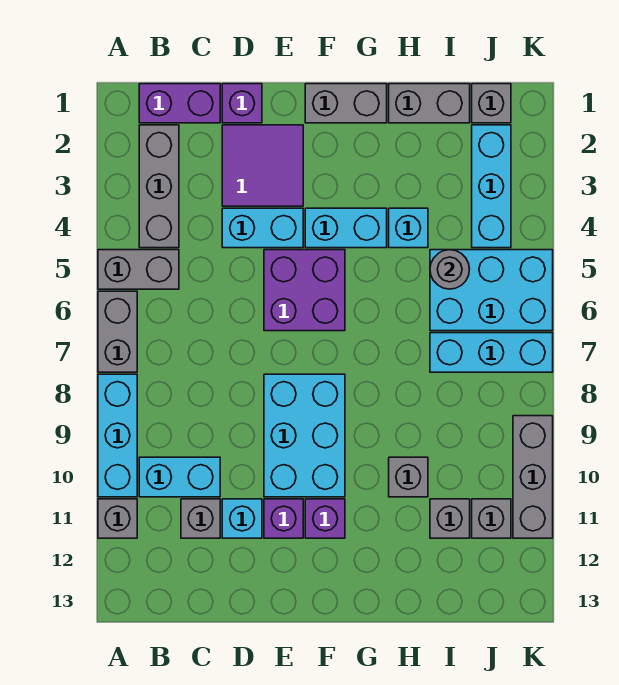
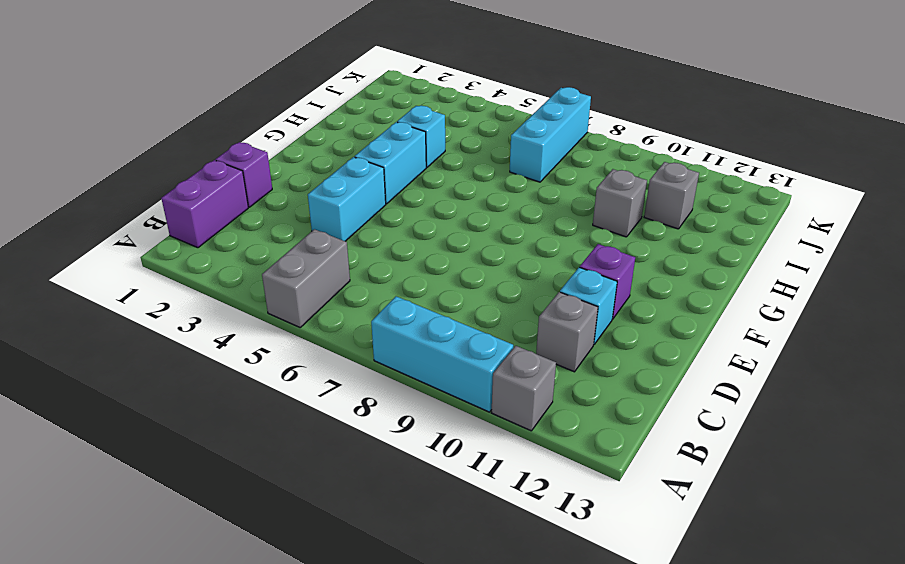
none -> grey 1x2 brick [98,291,137,372]
none -> grey 1x3 brick [139,125,179,248]
none -> cyan 1x2 brick [139,457,220,497]

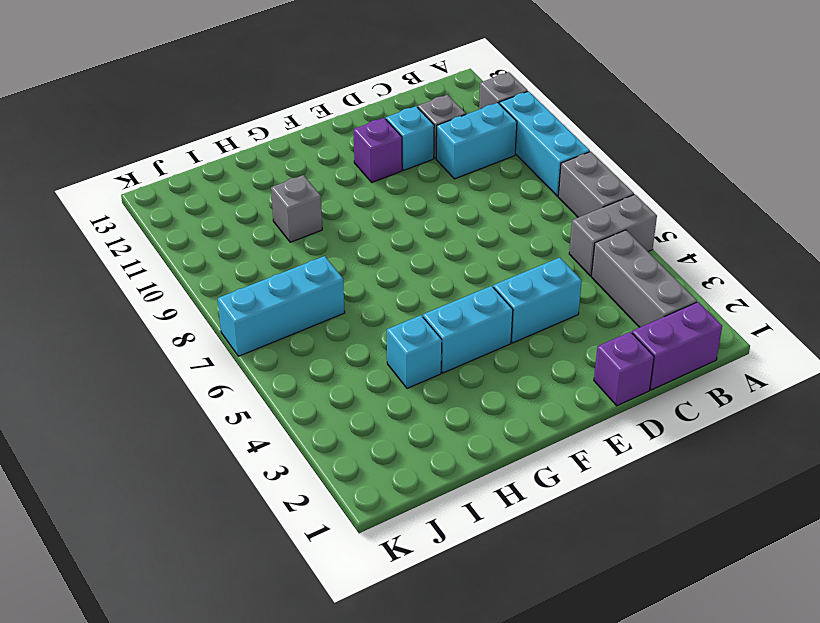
none -> purple 2x2 tile [222,125,303,206]
none -> purple 2x2 brick [264,250,345,331]
none -> cyan 2x3 brick [264,374,345,497]

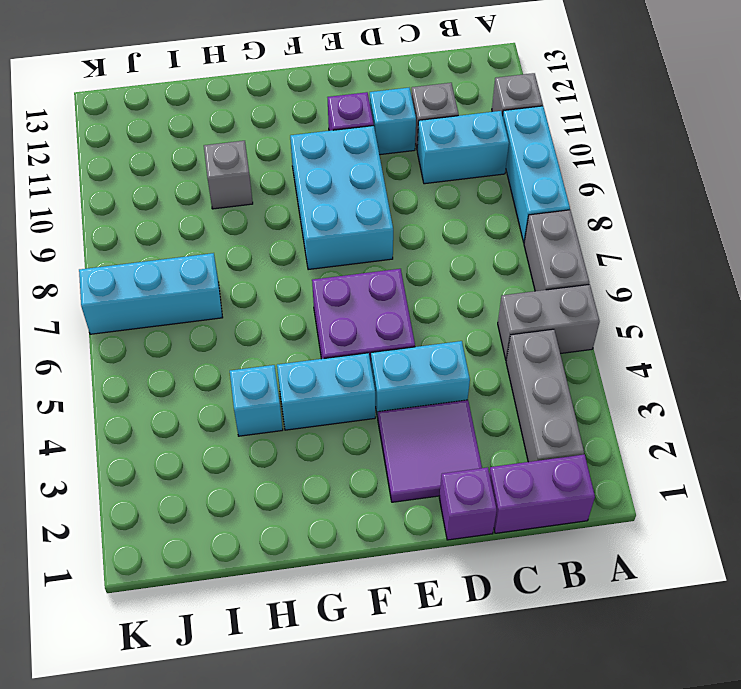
none -> grey 1x2 brick [305,84,387,123]
none -> purple 1x1 brick [305,499,345,538]
none -> grey 1x2 brick [389,84,470,123]

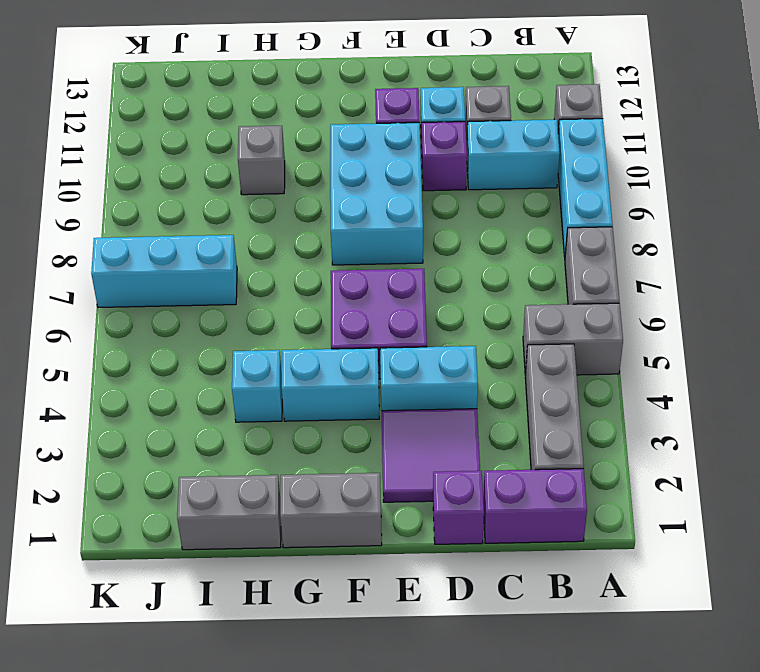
purple 1x1 brick [422,122,467,191] -> purple 1x1 brick moved to [305,499,345,538]
none -> cyan 2x3 brick [430,250,553,331]
none -> grey 1x1 brick [430,499,470,538]
none -> grey 1x1 brick [472,84,511,123]

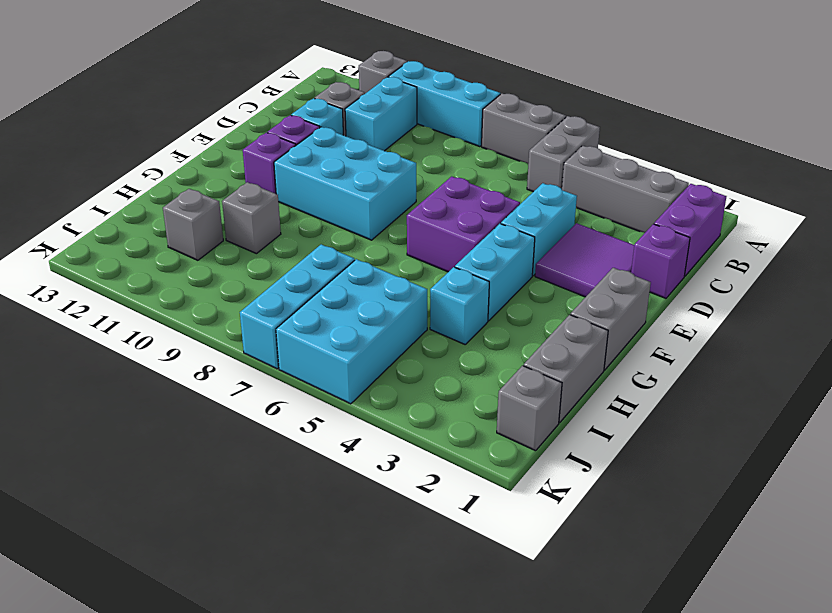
none -> cyan 1x3 brick [472,125,511,248]
none -> grey 1x1 brick [472,499,511,538]
none -> grey 1x3 brick [513,416,553,538]

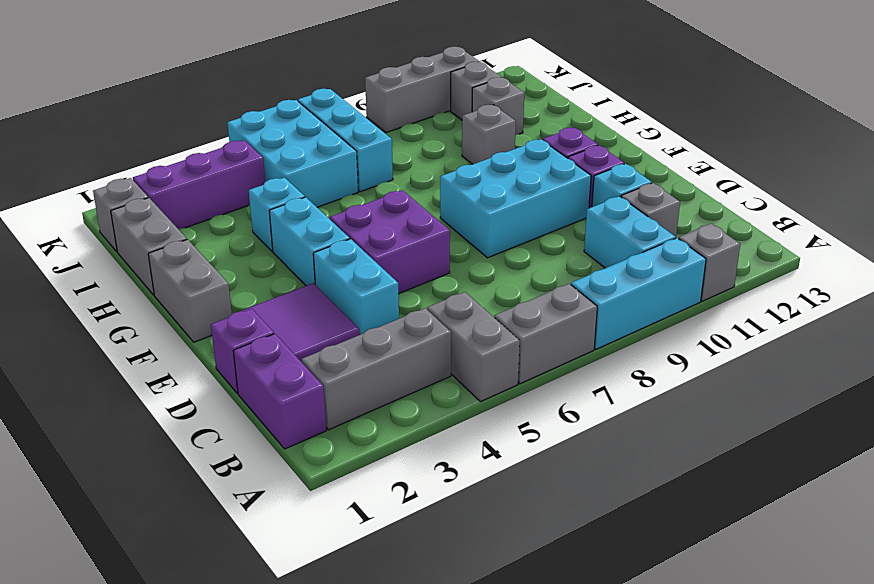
purple 1x3 brick [133,140,265,229] -> cyan 1x3 brick [472,125,511,248]
none -> grey 1x1 round brick [430,250,470,289]

